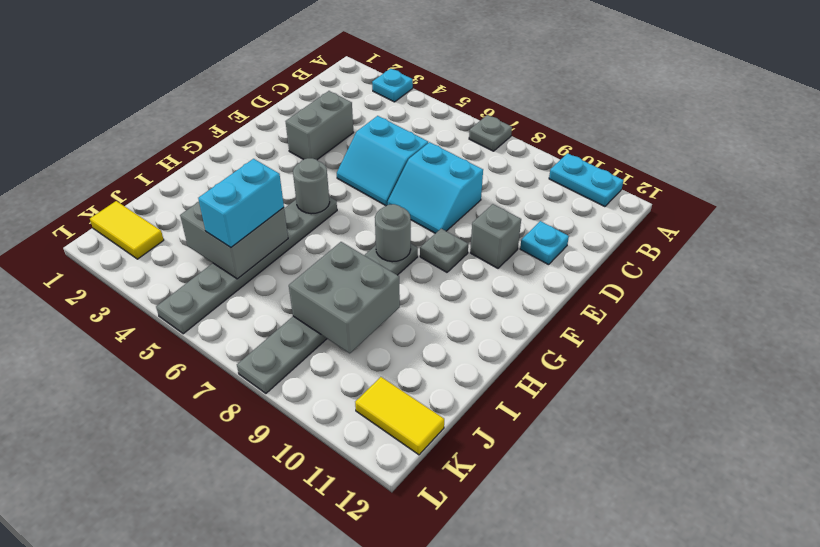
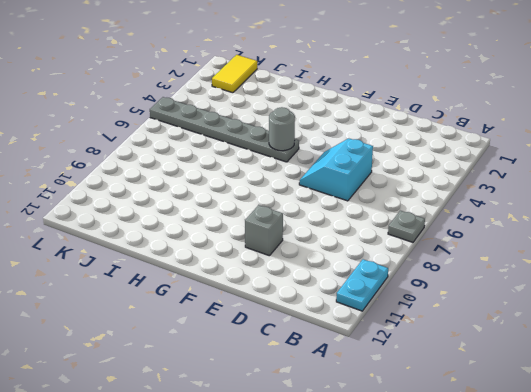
none -> cyan 1x1 plate [372,69,413,102]
none -> grey 1x2 brick [285,91,353,160]
none -> cyan 2x2 slope [388,142,483,233]

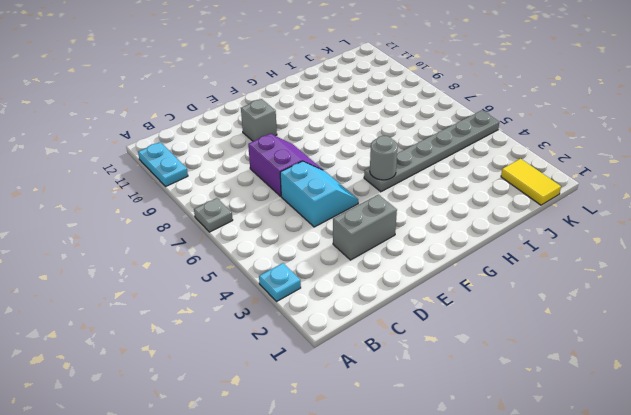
purple 2x2 slope [248,134,323,196] -> cyan 2x2 slope [388,142,483,233]
none -> cyan 1x1 plate [520,221,569,265]
none -> grey 1x1 plate [420,229,468,272]
none -> grey 1x6 plate [237,244,418,393]

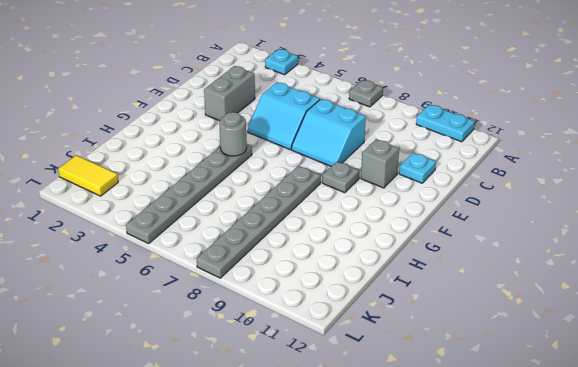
none -> yellow 1x2 tile [355,377,444,455]
none -> grey 1x1 round brick [375,204,411,262]
none -> grey 2x2 brick [180,202,288,279]

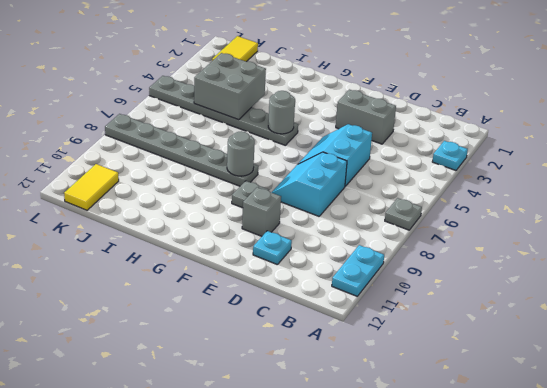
none -> grey 2x2 brick [289,242,400,353]
none -> cyan 1x2 brick [198,159,284,247]

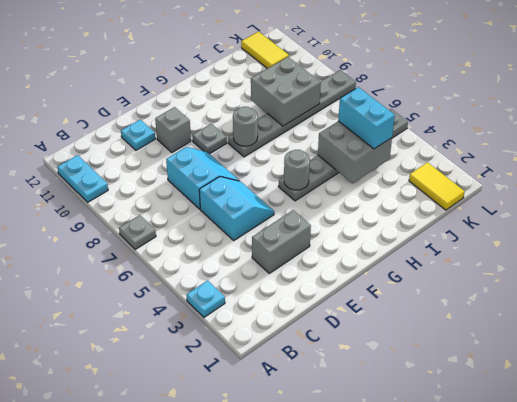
cyan 1x2 brick [338,87,395,149] -> cyan 1x2 brick turned to [198,159,284,247]

